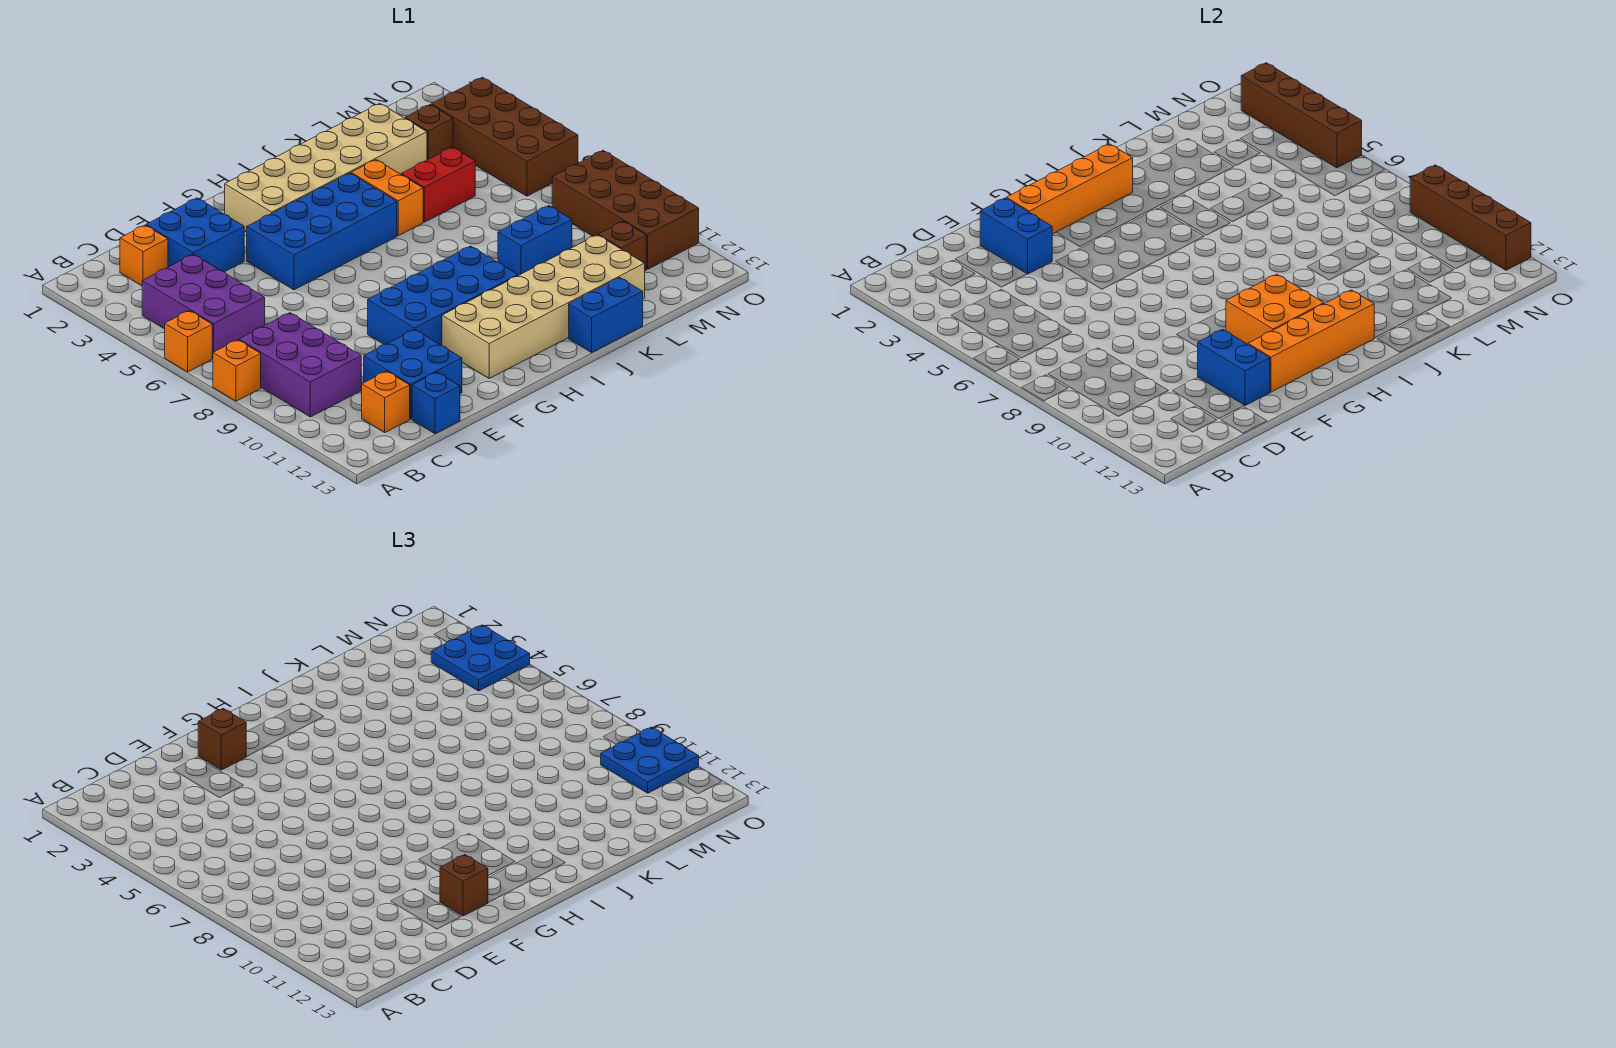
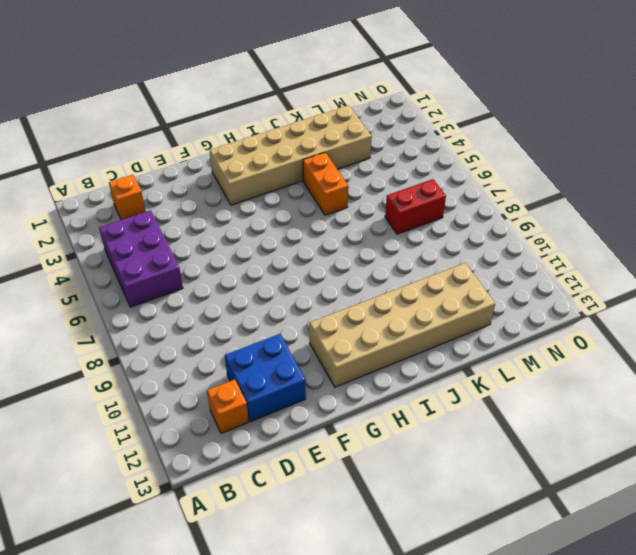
red 1x2 brick [385,179,446,234] -> red 1x2 brick moved to [401,147,475,222]
none -> orange 1x1 brick [165,311,212,372]
none -> orange 1x1 brick [213,340,261,401]
none -> purple 2x3 brick [239,313,361,417]
none -> blue 2x2 brick [146,198,244,272]

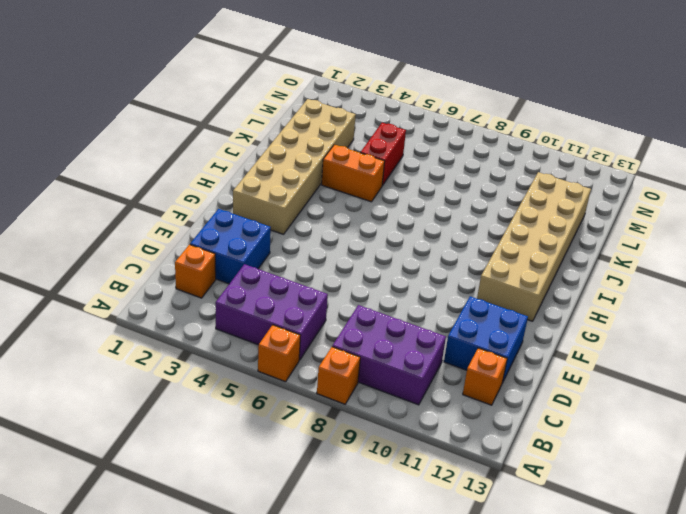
none -> blue 1x1 brick [412,372,460,434]
none -> blue 2x4 brick [247,173,397,290]
none -> blue 2x4 brick [368,246,518,346]
none -> blue 1x2 brick [569,278,643,352]

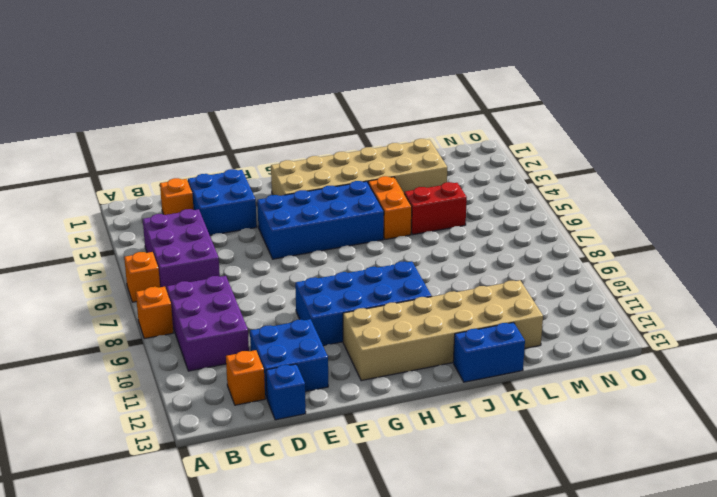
none -> blue 1x2 brick [498,206,572,276]
none -> brown 1x1 brick [405,105,453,160]
none -> brown 1x1 brick [599,221,646,271]
none -> brown 2x4 brick [431,77,578,196]

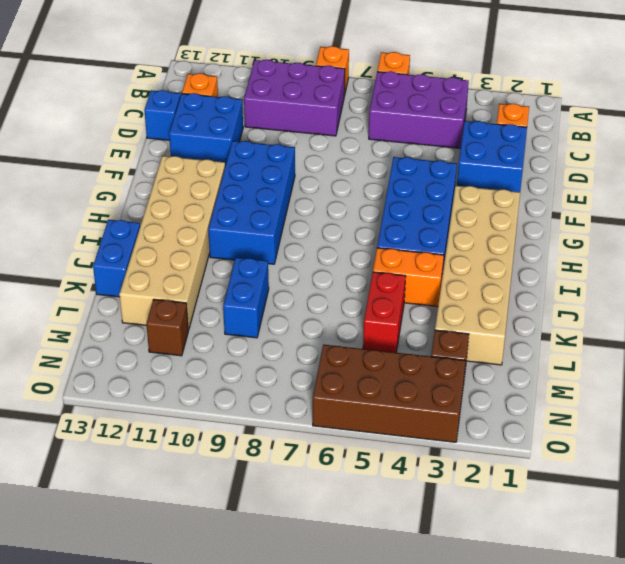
none -> brown 2x4 brick [552,150,699,269]
none -> blue 1x2 brick [980,198,1052,274]
none -> blue 1x2 brick [1198,329,1270,406]
none -> orange 1x4 brick [1006,144,1133,234]

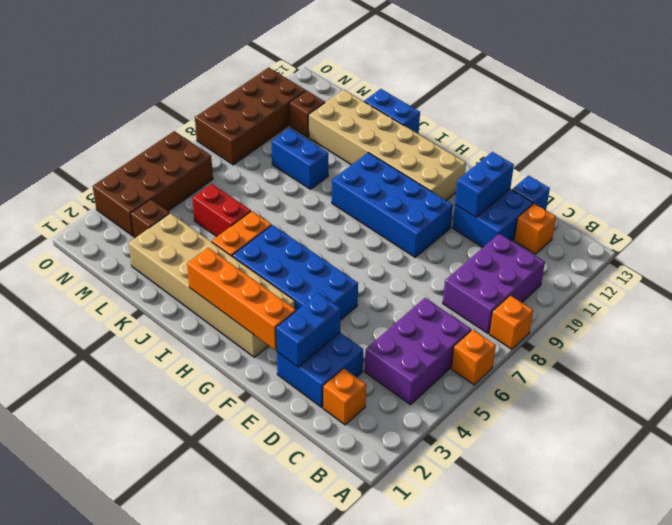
none -> orange 1x4 brick [1248,290,1374,392]
none -> orange 2x2 brick [1226,274,1324,344]
none -> brown 1x4 brick [1241,63,1362,168]
none -> brown 1x4 brick [1410,165,1531,270]

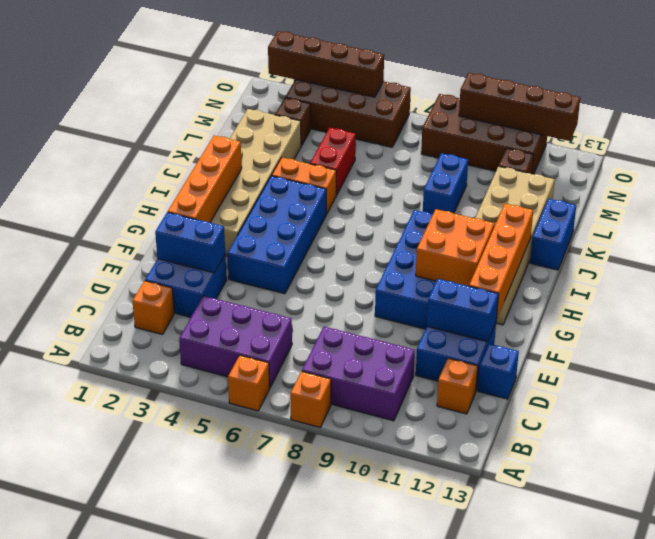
none -> brown 1x1 brick [198,708,247,770]
none -> brown 1x1 brick [440,855,488,916]
none -> blue 2x2 plate [431,625,530,691]
none -> blue 2x2 plate [601,727,699,793]

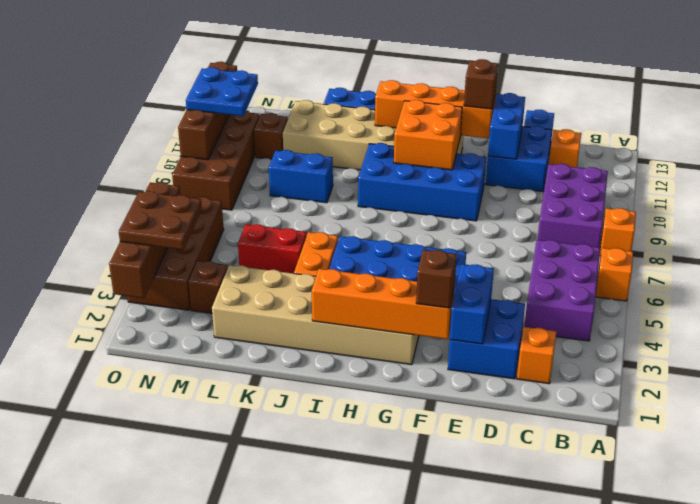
brown 2x2 plate [119,191,202,250] -> blue 2x2 plate [431,625,530,691]

